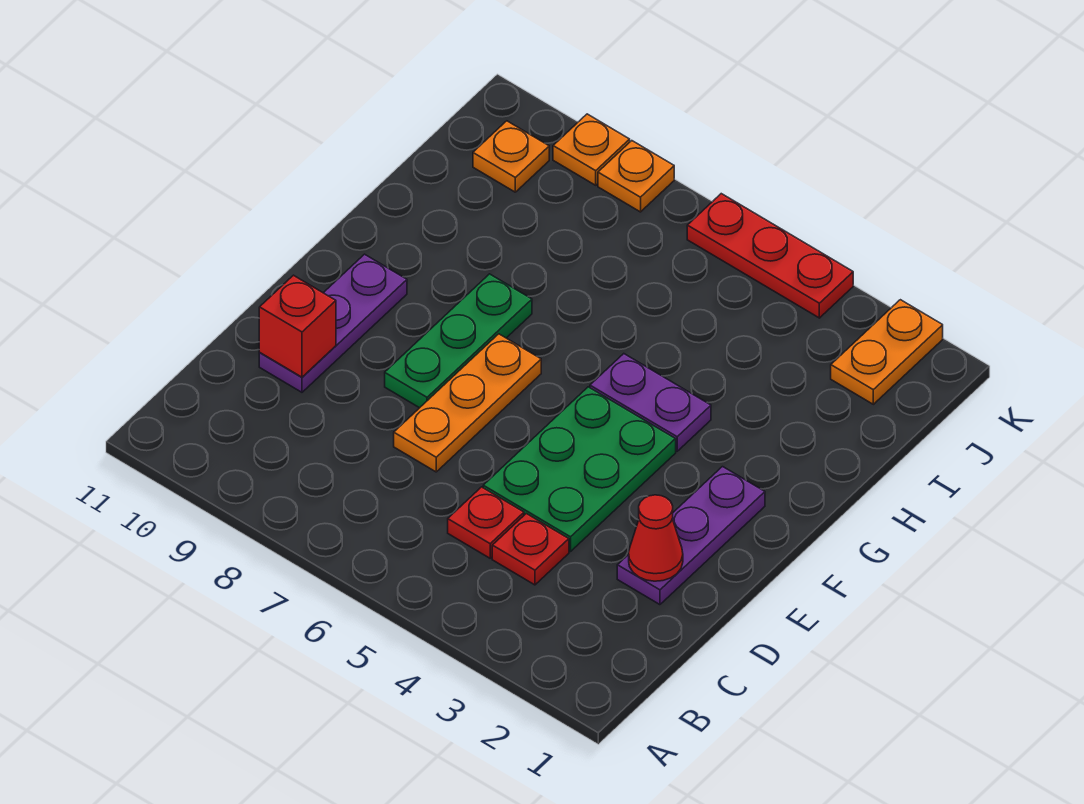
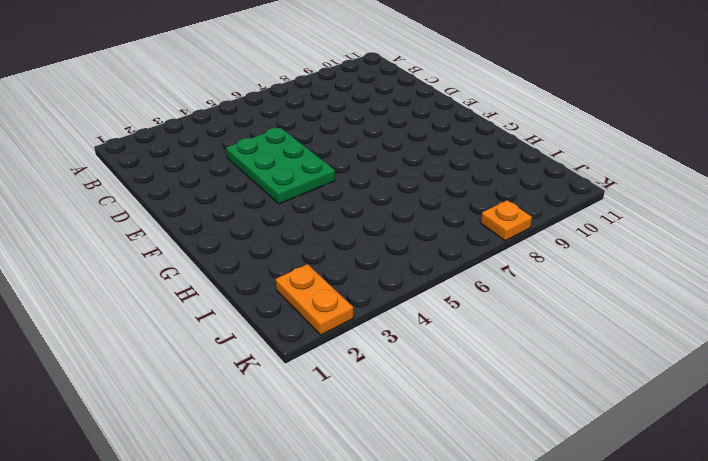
none -> red 1x1 plate [492,514,569,585]
none -> red 1x1 plate [448,487,524,558]
none -> purple 1x3 plate [617,467,765,605]

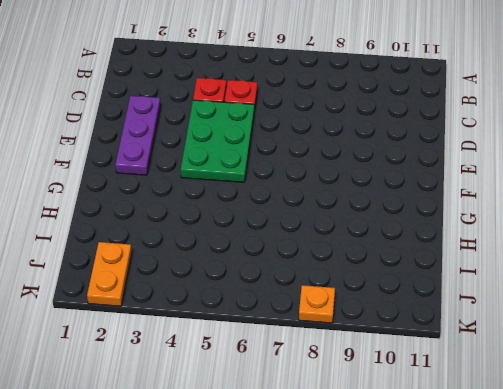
none -> orange 1x3 plate [394,334,541,472]
none -> purple 1x3 plate [259,254,407,392]
none -> green 1x3 plate [385,274,532,408]

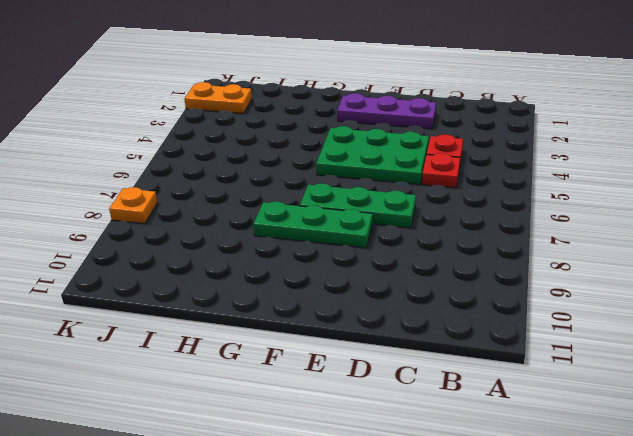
green 1x3 plate [300,184,416,228] -> orange 1x3 plate [394,334,541,472]
none -> purple 1x3 plate [259,254,407,392]
none -> purple 1x2 plate [590,354,711,451]
none -> orange 1x1 plate [473,121,549,192]

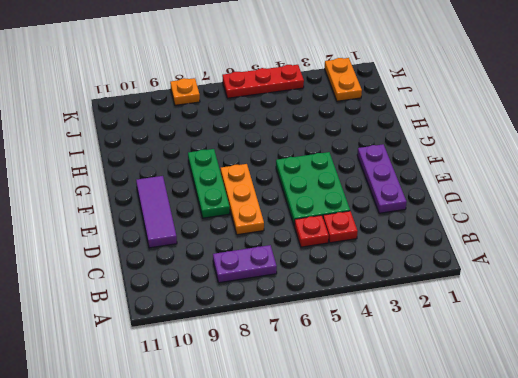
purple 1x2 plate [213,245,277,283] -> purple 1x2 plate moved to [590,354,711,451]
purple 1x3 tile [136,176,177,248] -> purple 1x3 plate [259,254,407,392]
none -> orange 1x1 plate [473,121,549,192]
none -> orange 1x1 plate [553,114,630,185]
none -> red 1x1 cone [629,495,683,581]

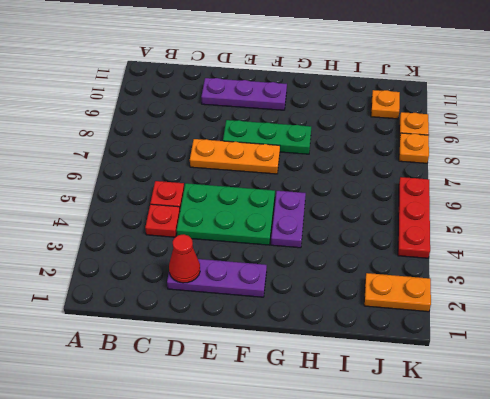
none -> red 1x1 brick [259,275,336,377]

